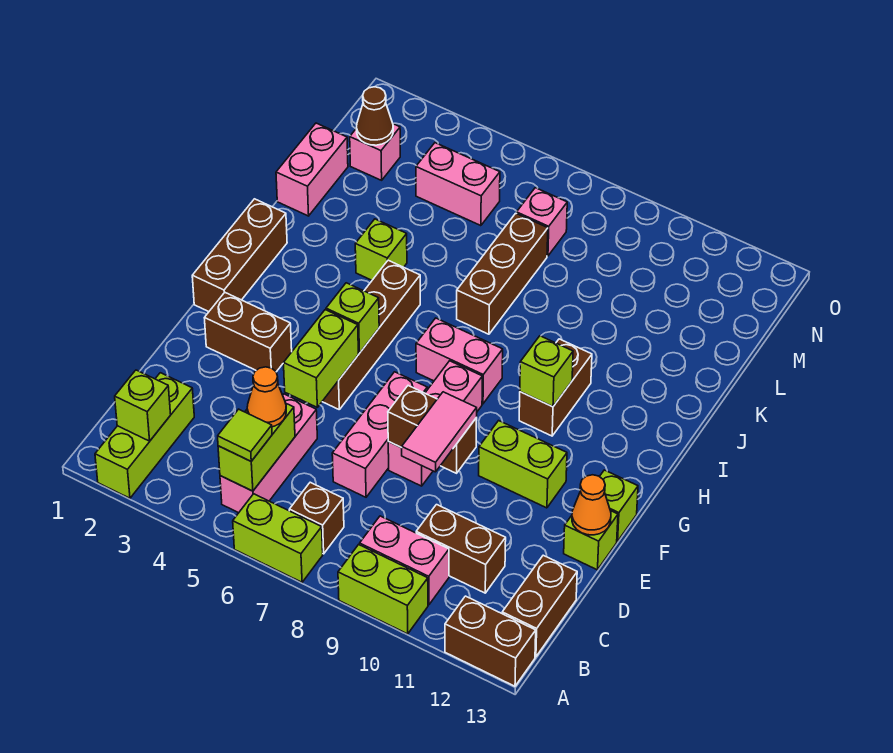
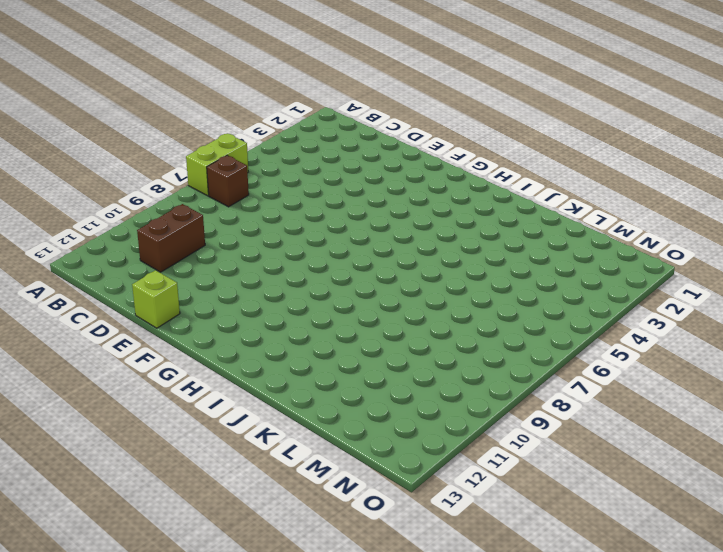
none -> lime 1x3 brick [95,373,194,498]
none -> lime 1x2 brick [338,545,428,634]
none -> brown 1x2 brick [445,596,536,686]
none -> pink 1x3 brick [220,394,317,513]

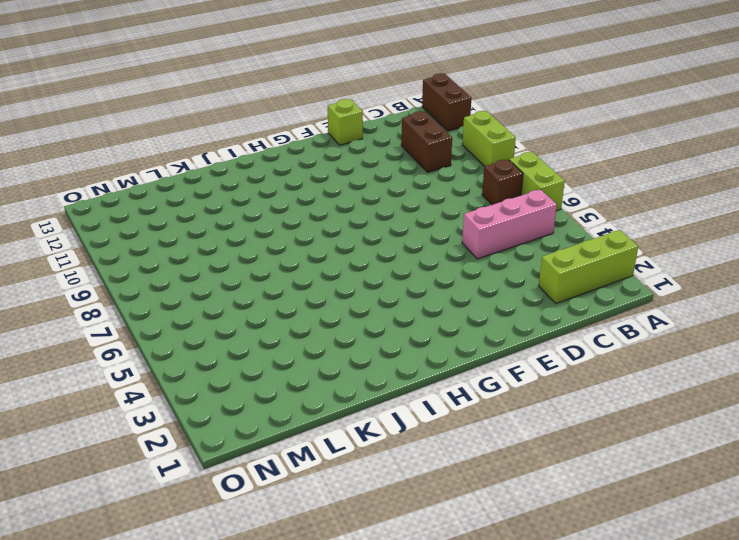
none -> pink 1x2 brick [360,516,449,605]
none -> brown 1x2 brick [502,555,577,657]
none -> pink 1x3 brick [332,372,427,497]
none -> pink 1x3 brick [388,361,482,486]

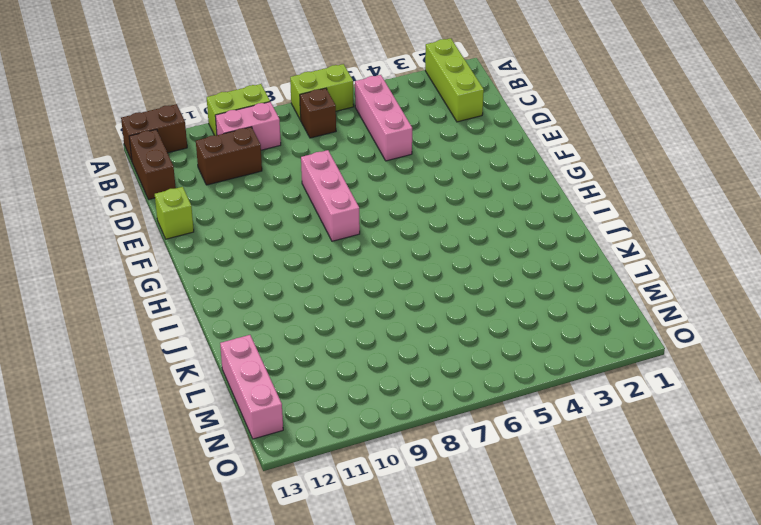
pink 1x3 brick [220,335,283,439] -> pink 1x3 brick moved to [332,372,427,497]
none -> brown 1x2 brick [205,292,292,372]
none -> brown 1x4 brick [322,260,420,409]
none -> lime 1x2 brick [479,421,567,508]
none -> lime 1x1 brick [600,470,638,541]

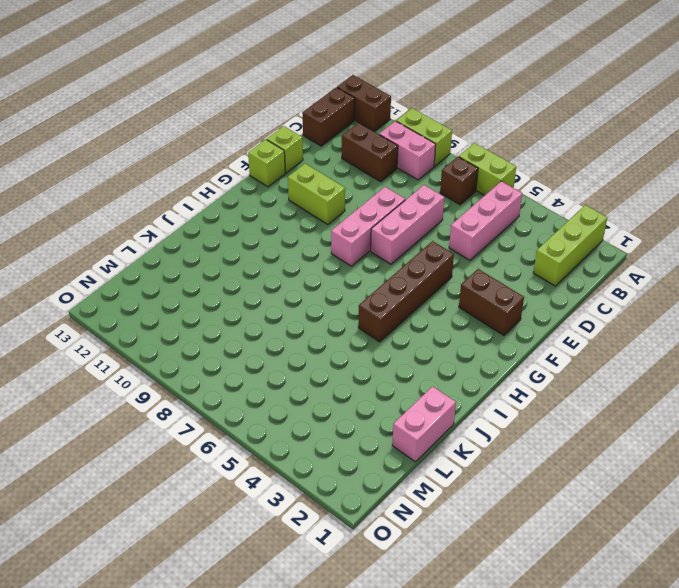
none -> brown 1x3 brick [192,199,287,312]
none -> pink 1x2 brick [416,318,503,404]
none -> brown 1x2 brick [519,339,592,436]
none -> lime 1x1 brick [355,219,407,280]

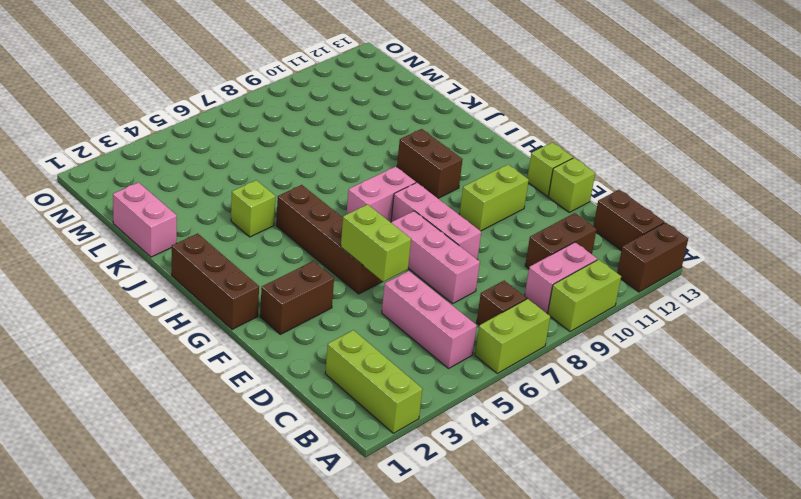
none -> brown 1x3 brick [457,213,548,334]
none -> pink 1x1 brick [350,124,400,180]
none -> pink 1x2 brick [416,143,500,226]
none -> pink 1x1 brick [517,188,567,256]

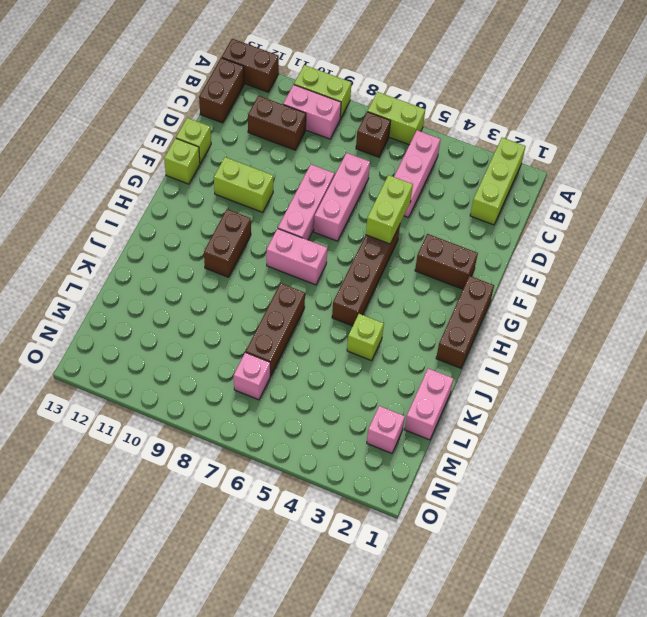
none -> pink 1x2 brick [416,143,500,226]
none -> lime 1x1 brick [115,370,171,441]
none -> lime 1x2 brick [218,404,295,491]
none -> brown 1x2 brick [388,386,477,473]

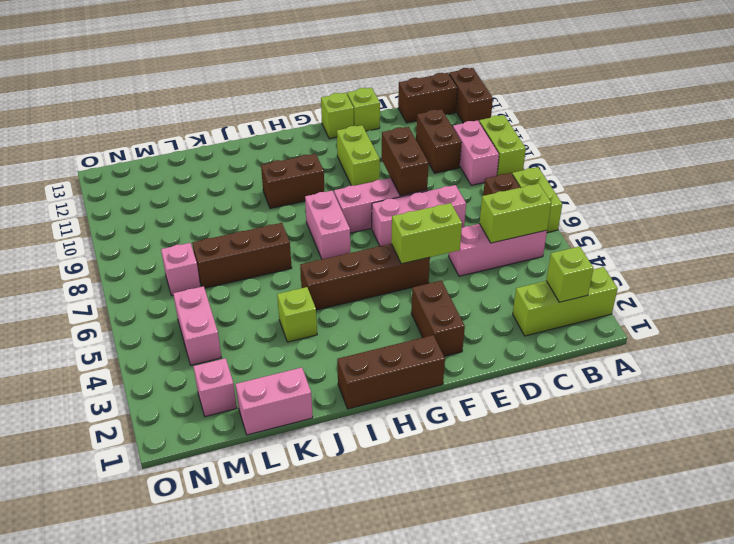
none -> orange 1x1 cone [572,475,611,535]
none -> lime 1x1 brick [326,283,379,353]
none -> lime 1x1 brick [520,336,573,407]
none -> brown 1x1 cone [357,87,393,145]

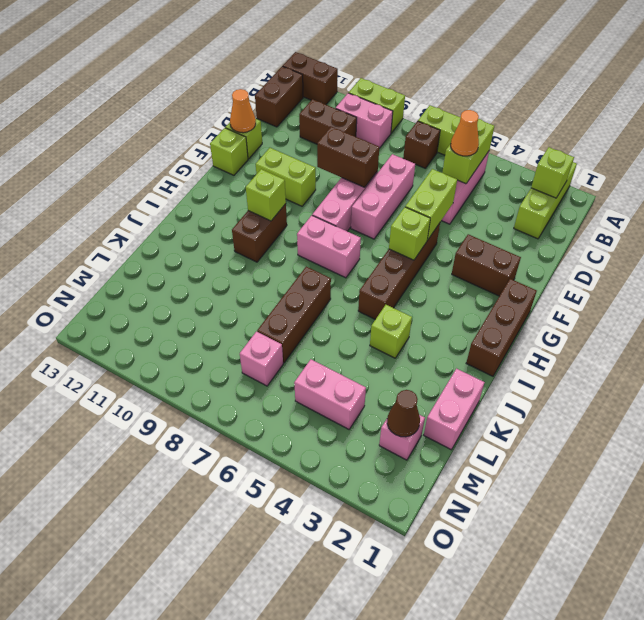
none -> lime 1x1 tile [218,409,272,461]
none -> pink 1x2 tile [402,392,477,472]

